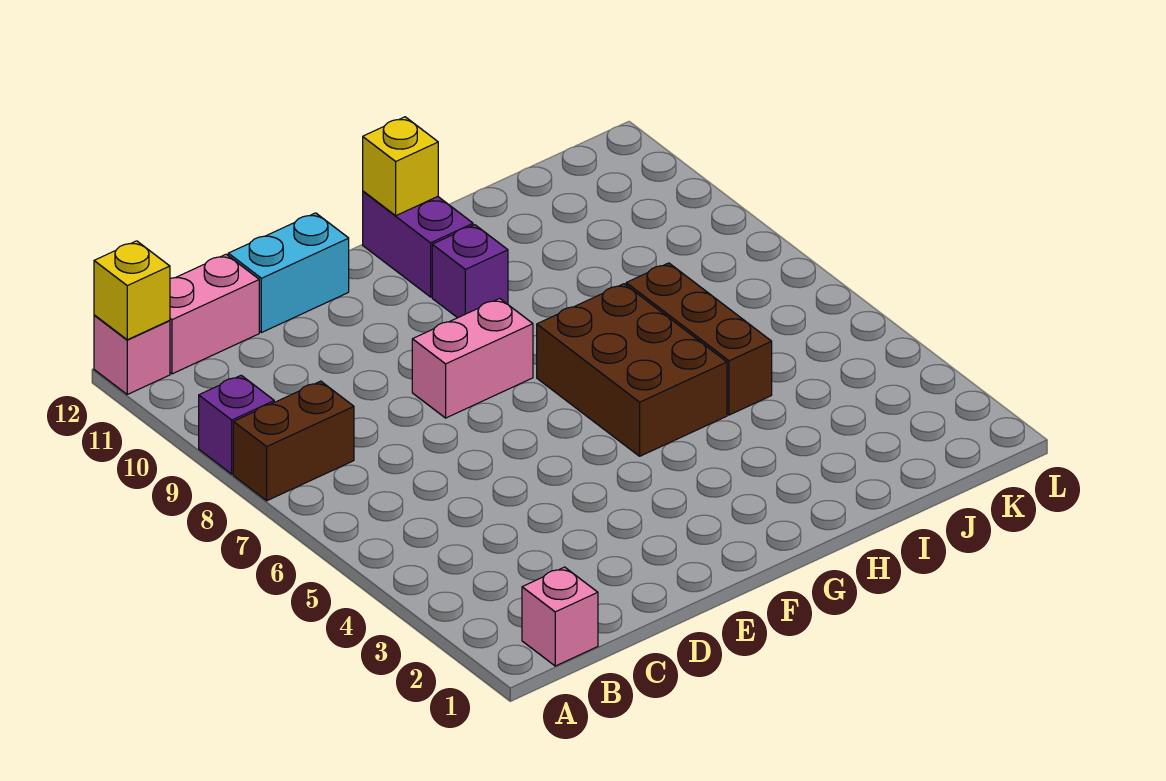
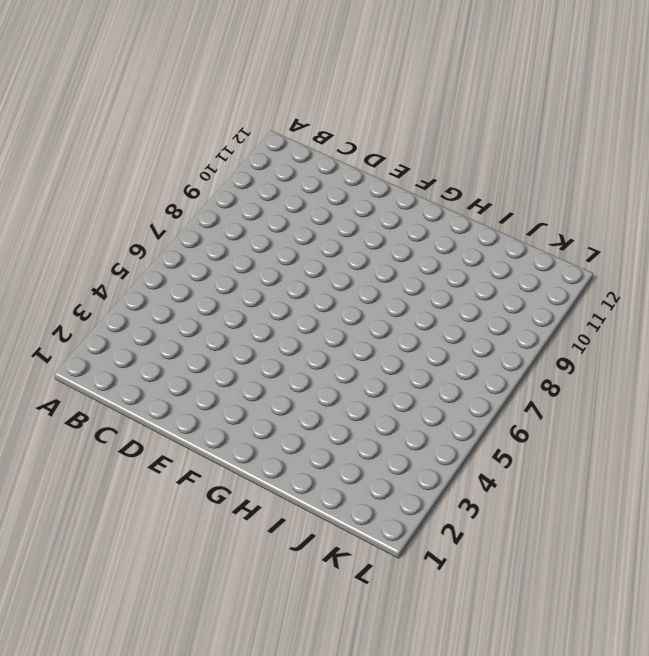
none -> brown 1x2 brick [233,381,354,501]
none -> purple 1x1 brick [199,375,274,474]
none -> pink 1x1 brick [94,315,170,394]

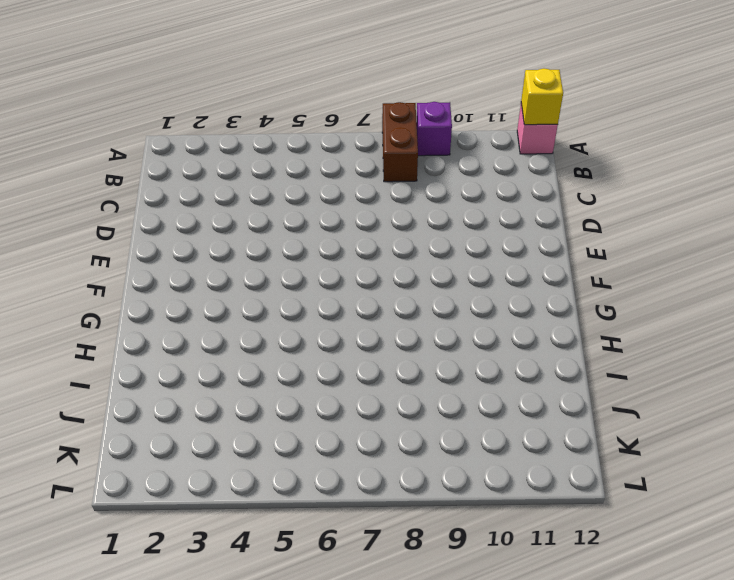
none -> pink 1x1 brick [522,567,598,666]
none -> pink 1x2 brick [170,254,259,374]
none -> cyan 1x2 brick [228,213,349,333]

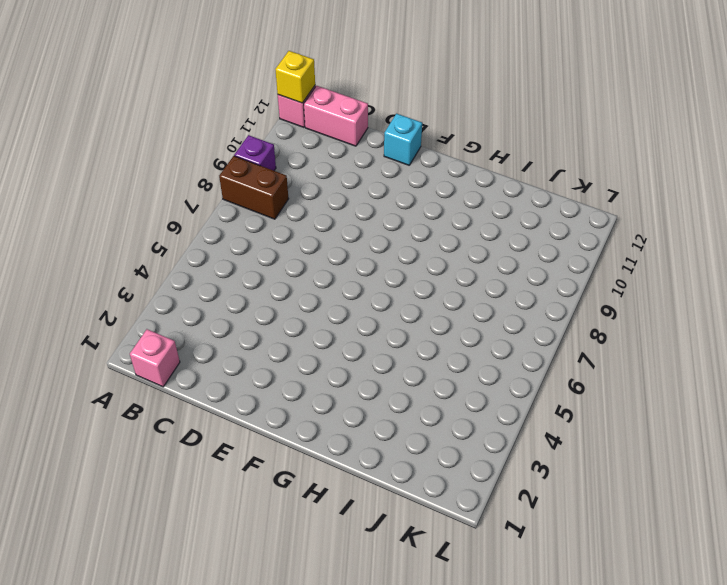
cyan 1x1 brick [384,114,422,165] -> cyan 1x2 brick [228,213,349,333]
none -> pink 1x2 brick [412,299,533,418]
none -> brown 2x3 brick [537,284,727,456]
none -> purple 1x1 brick [432,225,508,318]

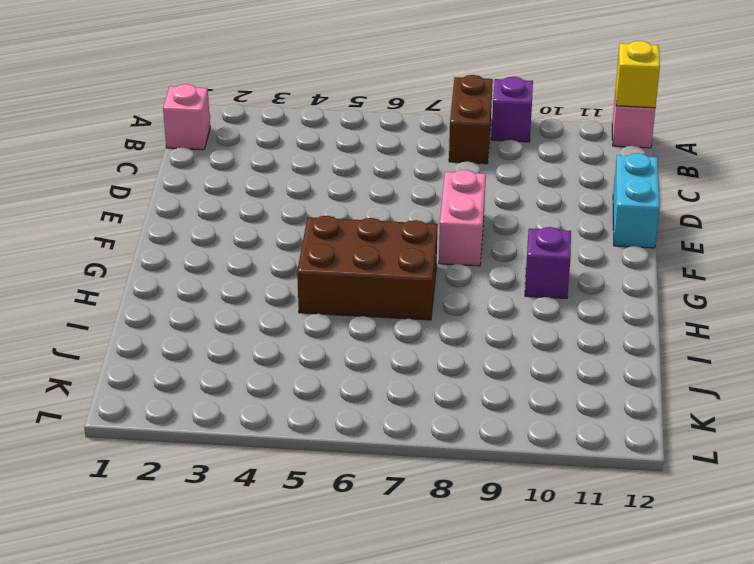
none -> pink 1x2 brick [170,254,259,374]
none -> purple 1x2 brick [363,191,473,297]
none -> brown 1x3 brick [626,263,772,415]

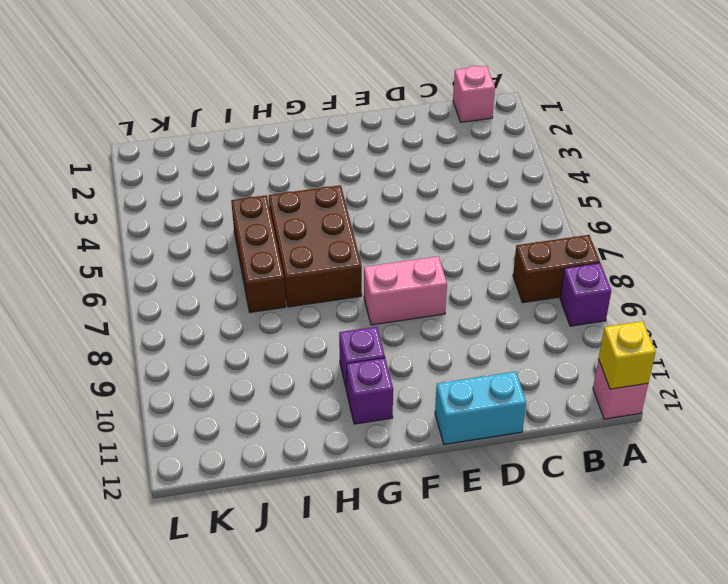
purple 1x1 brick [347,358,393,424] -> purple 1x2 brick [363,191,473,297]
none -> pink 1x2 brick [170,254,259,374]
none -> yellow 1x1 brick [363,117,438,216]

